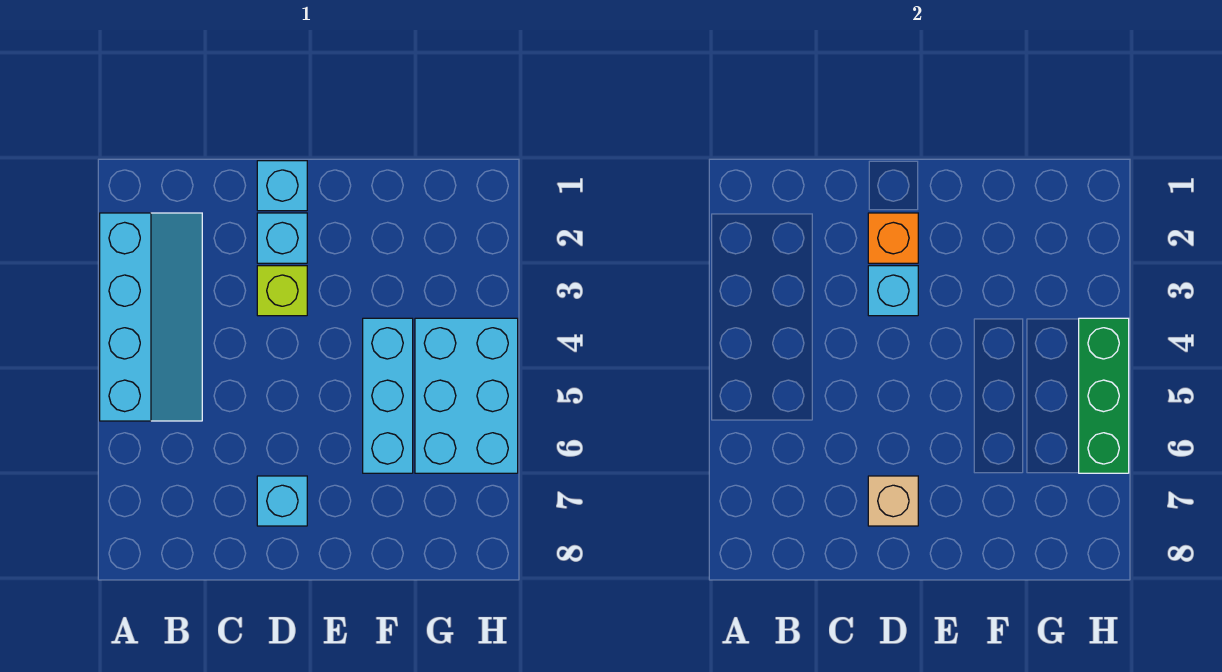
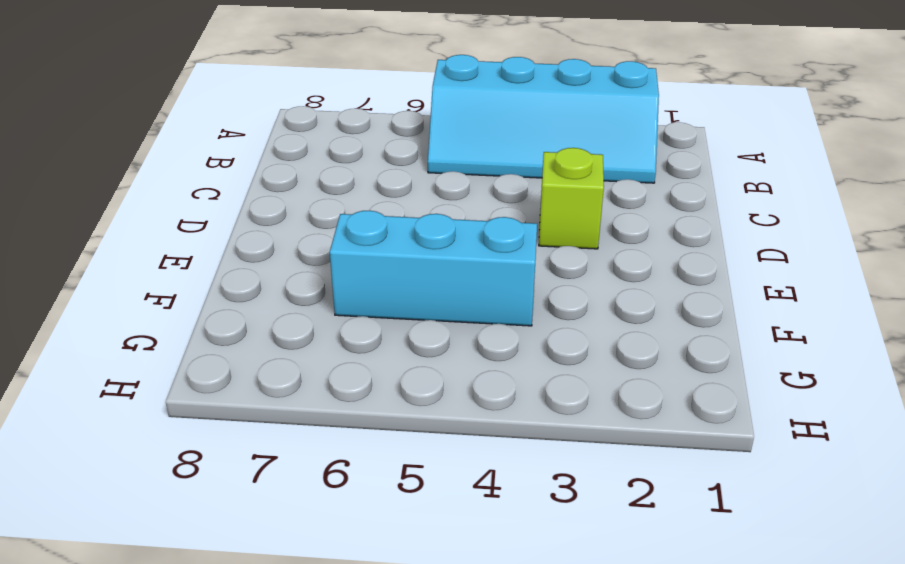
none -> cyan 1x1 brick [257,161,307,211]
none -> cyan 1x1 brick [257,213,307,263]

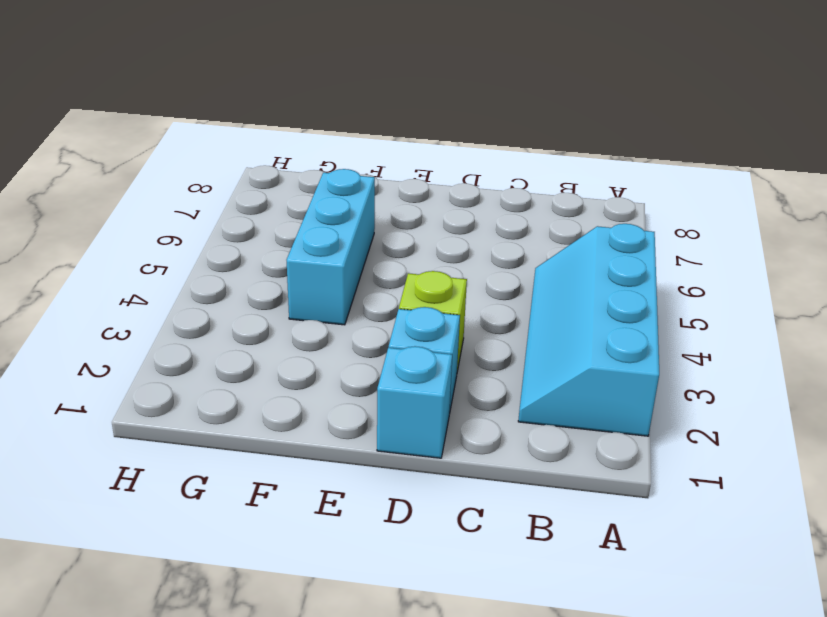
none -> cyan 1x1 brick [257,476,307,526]
none -> cyan 2x3 brick [415,318,518,473]

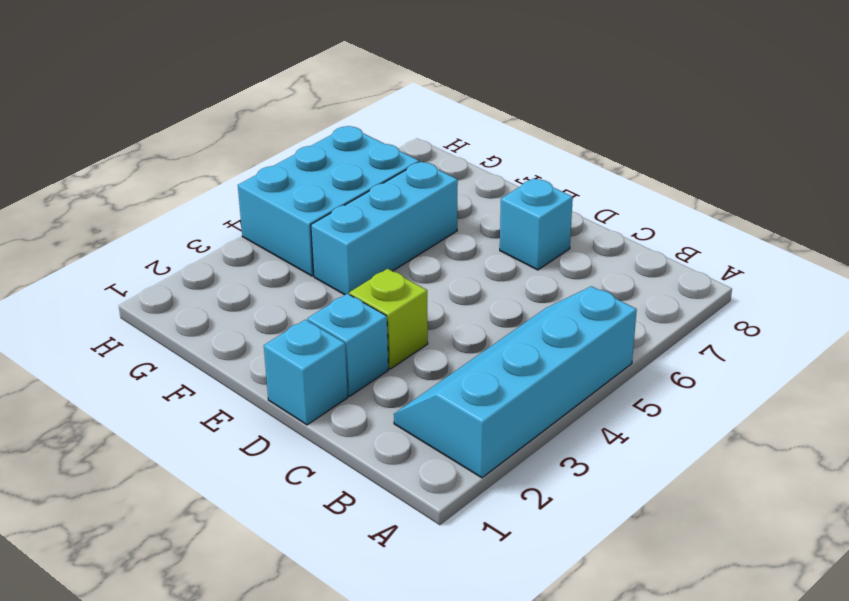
none -> orange 1x1 brick [868,213,918,263]
none -> cyan 1x1 brick [868,266,918,316]

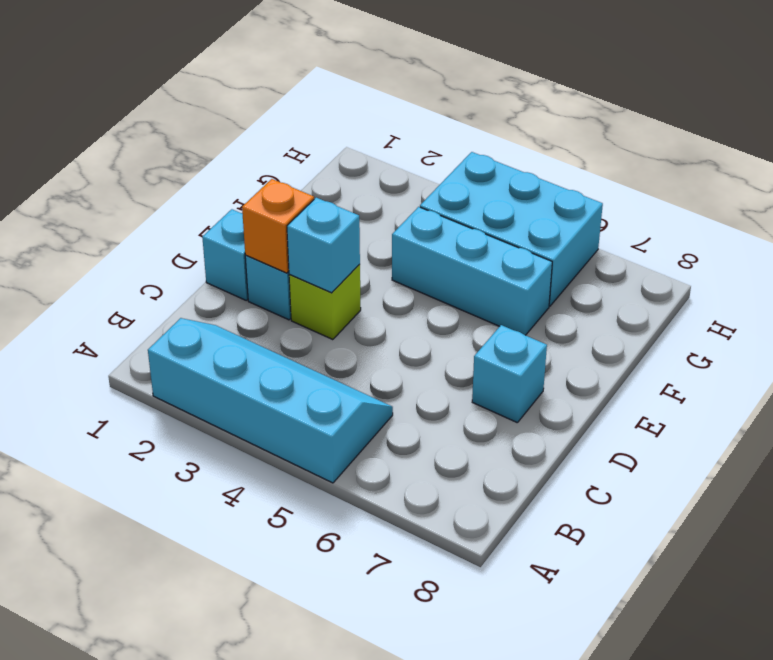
none -> tan 1x1 brick [868,476,918,526]
none -> green 1x3 brick [1079,318,1129,473]

